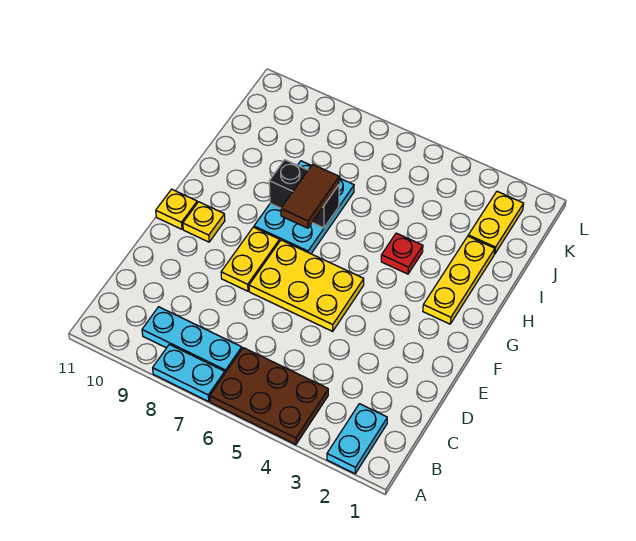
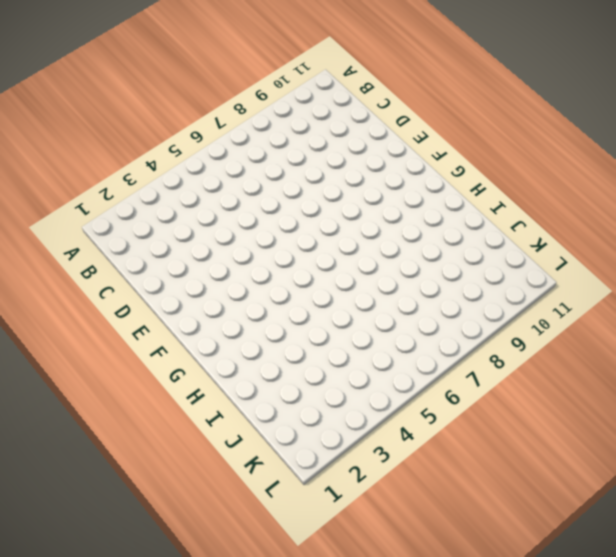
none -> cyan 1x2 plate [327,404,387,474]
none -> brown 2x3 plate [210,348,328,445]
none -> cyan 1x2 plate [153,344,225,401]

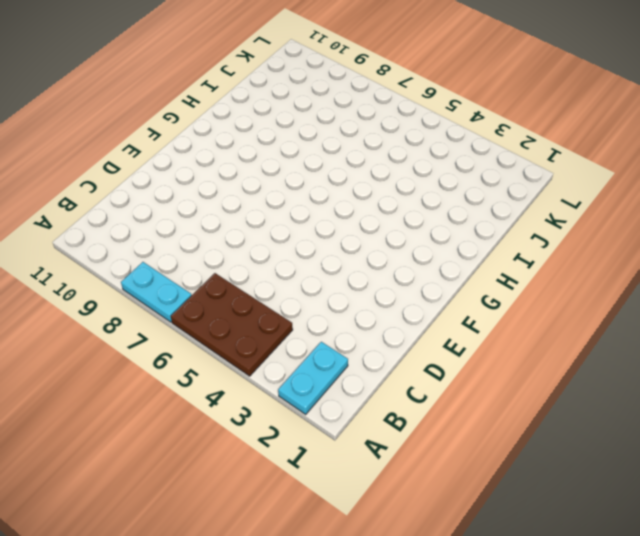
none -> cyan 1x3 plate [142,307,242,373]
none -> yellow 2x3 plate [249,240,364,331]
none -> yellow 1x2 plate [221,227,280,291]

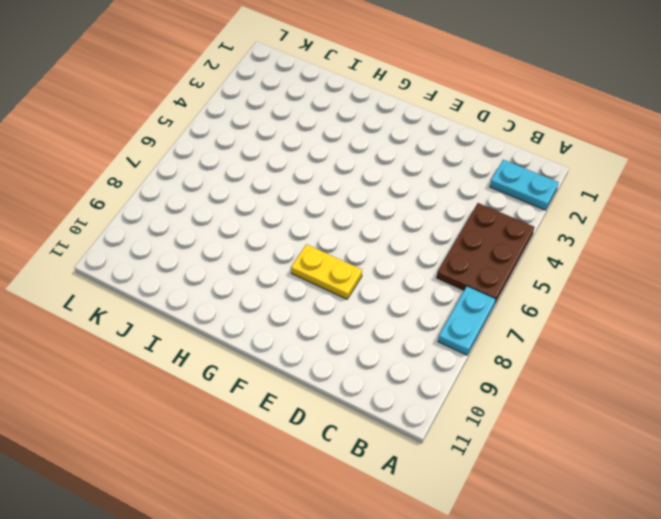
none -> cyan 1x3 plate [142,307,242,373]
none -> yellow 2x3 plate [249,240,364,331]
none -> yellow 1x1 plate [183,202,225,242]

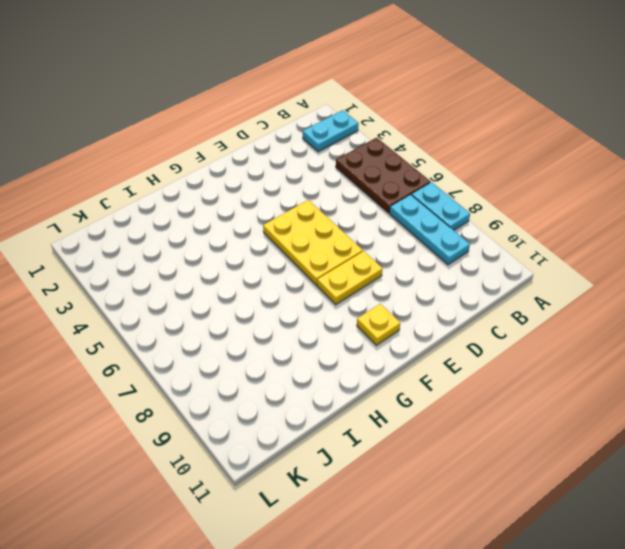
none -> yellow 1x1 plate [156,189,197,229]
none -> yellow 1x3 plate [423,236,495,324]
none -> cyan 2x3 plate [254,161,354,254]

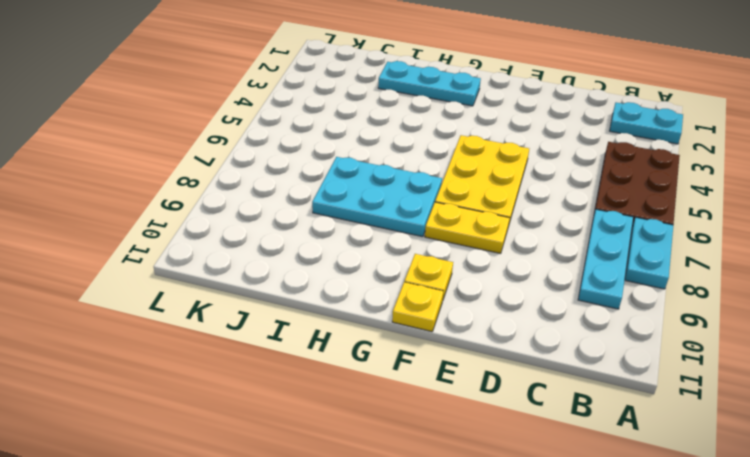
cyan 1x3 plate [378,61,481,106] -> yellow 1x3 plate [423,236,495,324]
none -> red 1x1 plate [381,233,423,274]
none -> yellow 1x2 plate [468,192,524,254]
none -> black 1x2 brick [269,160,339,228]

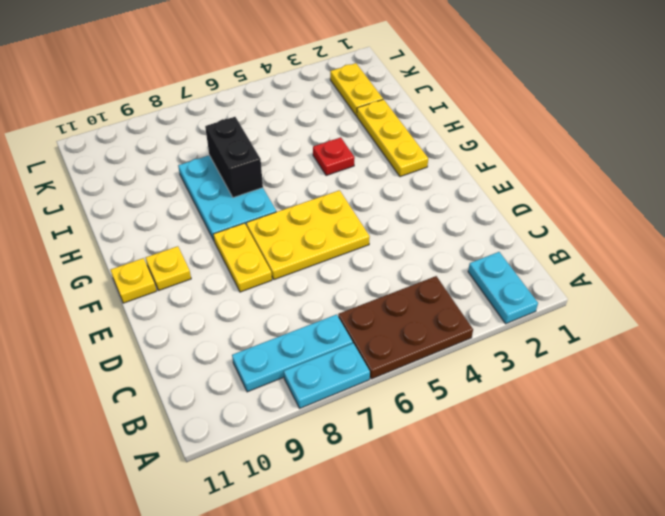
black 1x2 brick [205,117,263,198] -> black 1x2 brick turned to [269,160,339,228]
none -> brown 1x2 tile [281,164,339,228]

